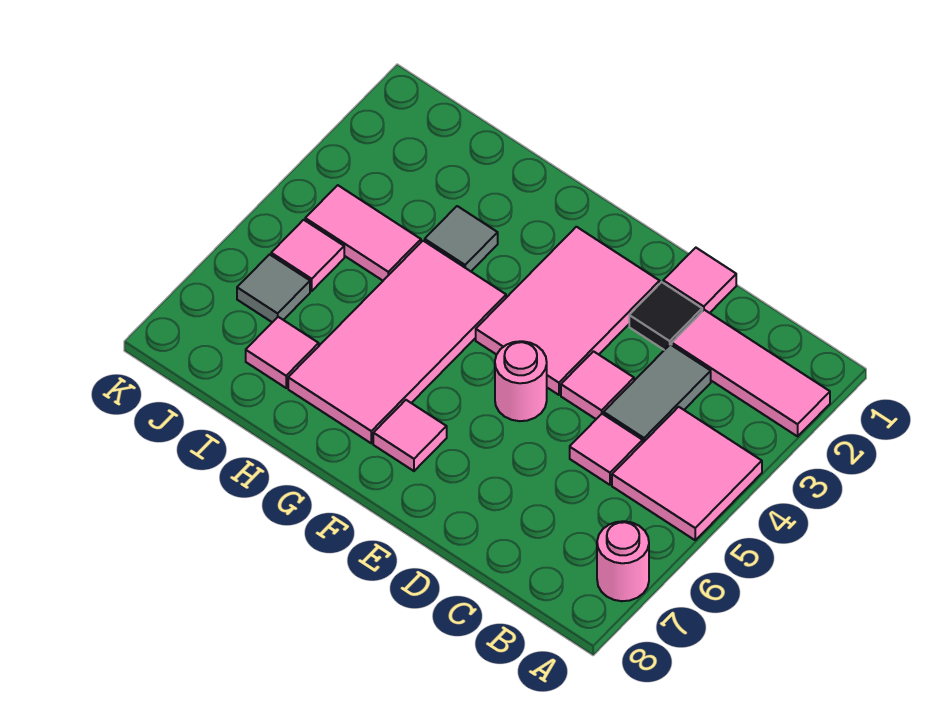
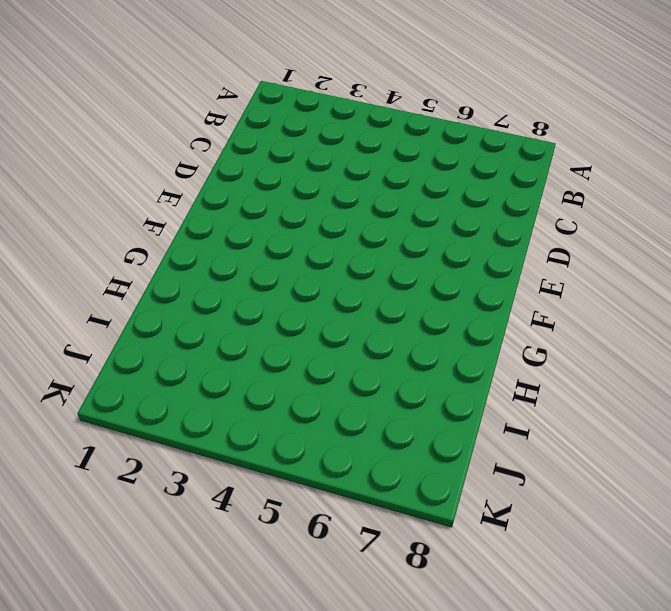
none -> pink 1x3 tile [672,310,830,436]
none -> pink 2x2 tile [612,407,762,540]
none -> pink 1x1 round brick [597,521,649,601]

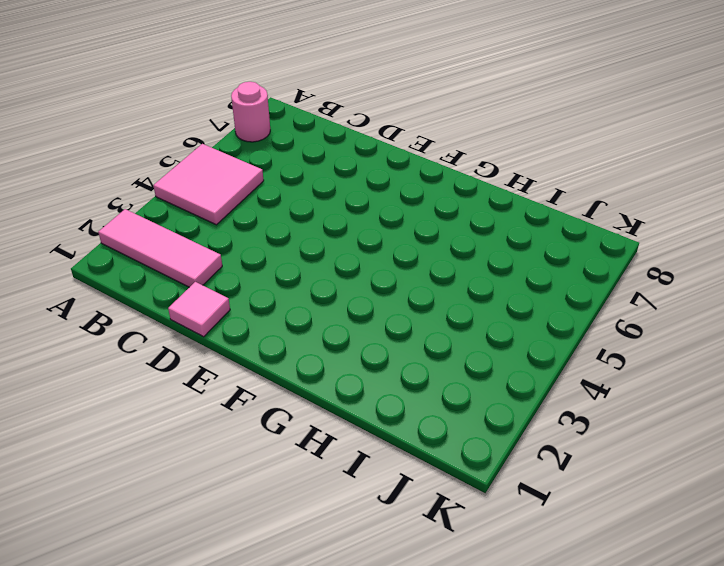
none -> grey 1x2 tile [604,344,711,442]
none -> pink 1x1 tile [570,414,643,485]
none -> black 1x1 tile [629,282,702,350]

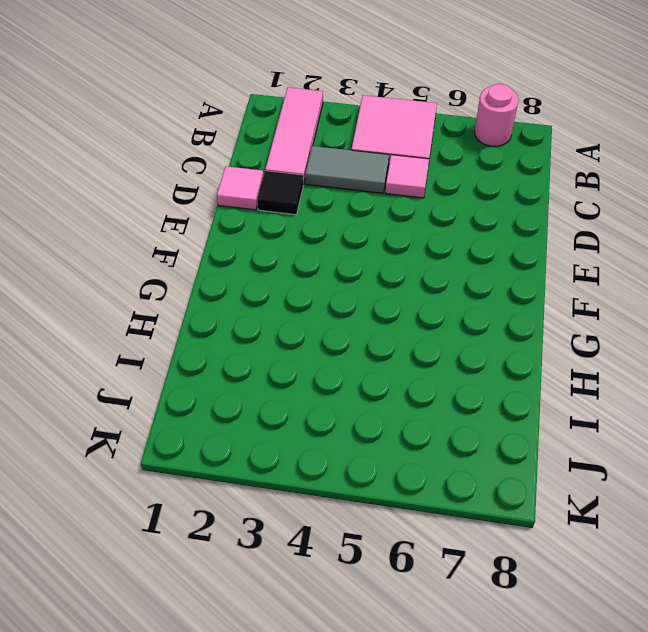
none -> pink 1x1 tile [561,351,634,419]
none -> pink 2x3 tile [476,227,660,395]
none -> pink 1x1 round brick [495,341,547,421]

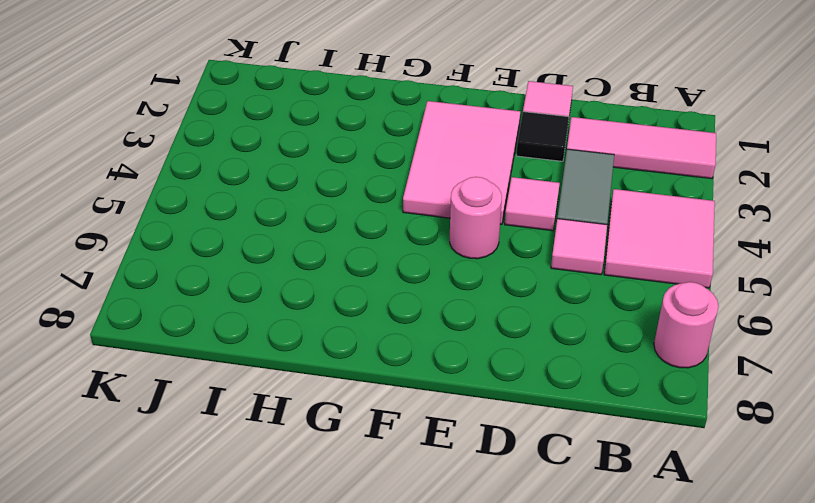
none -> pink 1x1 tile [373,400,447,471]
none -> pink 2x4 tile [288,241,506,443]
none -> grey 1x1 tile [425,206,498,271]

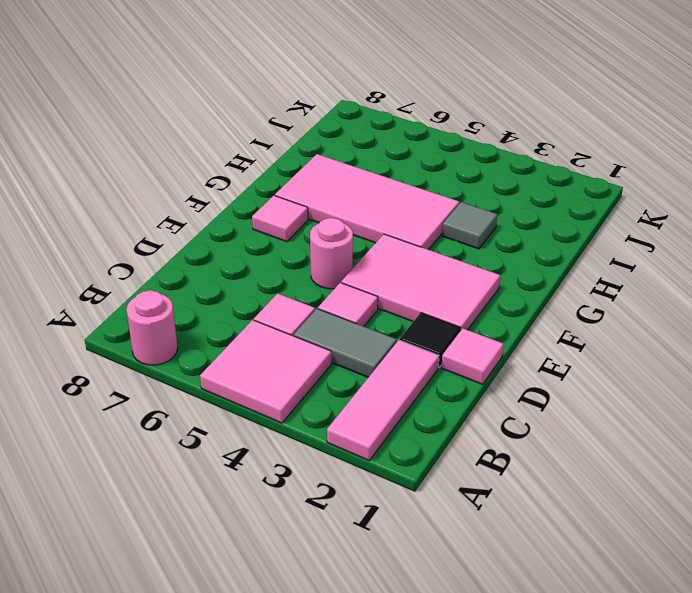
none -> pink 1x2 tile [305,185,421,281]
none -> pink 1x1 tile [246,317,319,388]
none -> pink 1x1 tile [271,220,344,291]

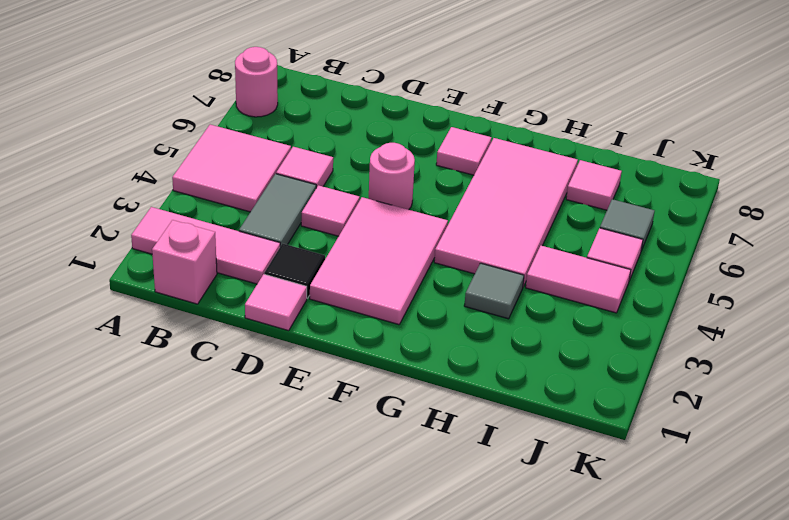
pink 1x1 brick [152,220,217,304] -> none

